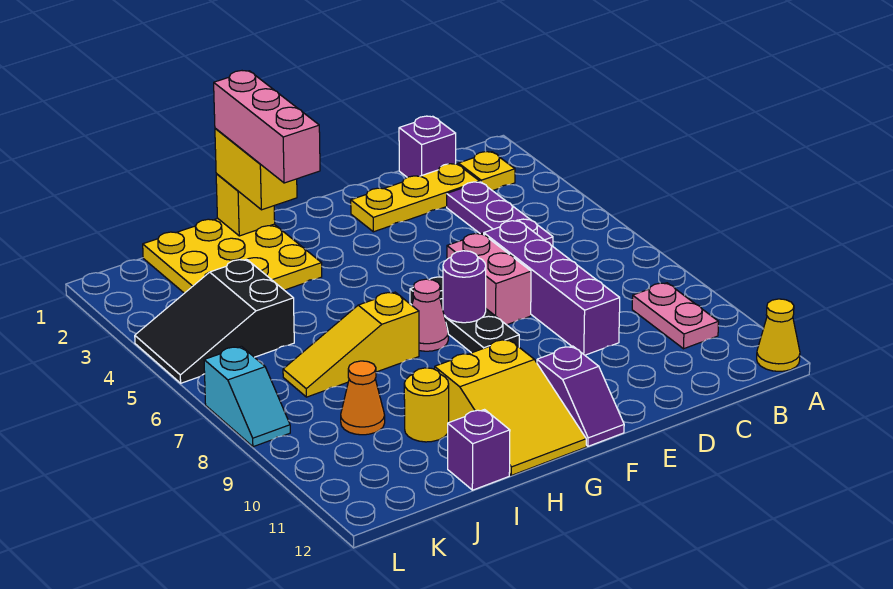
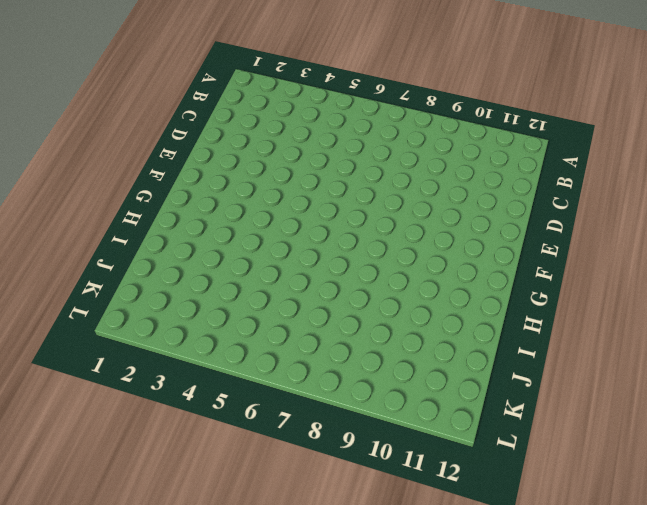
none -> yellow 1x1 cone [757,299,800,371]
none -> yellow 1x1 plate [458,152,515,191]
none -> pink 1x2 plate [632,283,719,349]

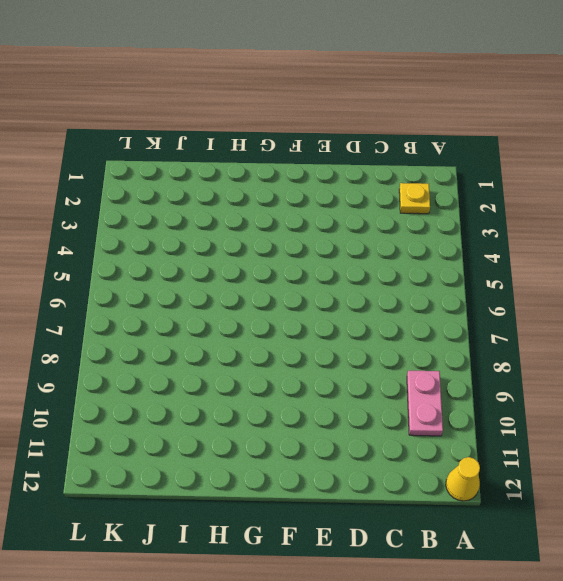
none -> purple 1x1 brick [399,116,456,177]
none -> yellow 1x3 plate [351,164,480,232]
none -> purple 1x3 plate [447,182,553,246]

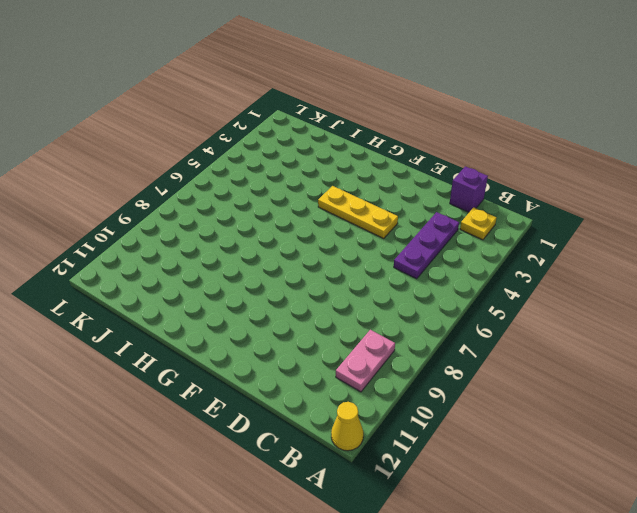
yellow 1x3 plate [318,186,398,238] -> yellow 1x3 plate moved to [351,164,480,232]
none -> purple 1x4 brick [484,221,620,355]
none -> pink 1x2 brick [447,233,531,325]
none -> black 1x3 plate [410,277,519,353]

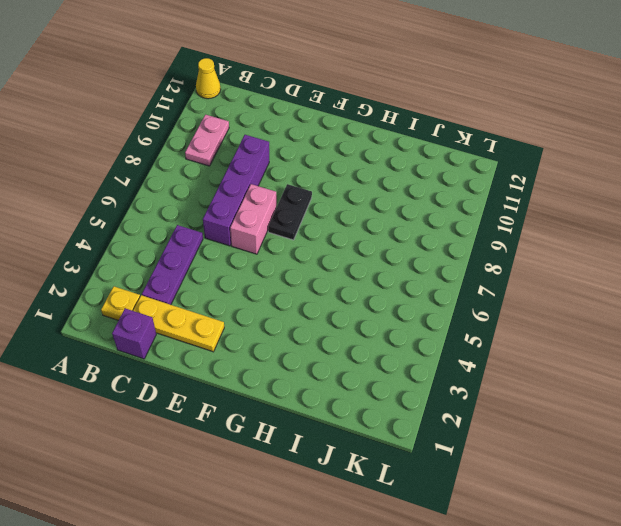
black 1x2 plate [268,184,312,240] -> black 1x3 plate [410,277,519,353]
none -> purple 1x2 slope [537,346,624,446]
none -> pink 1x1 cone [412,279,448,351]
none -> yellow 2x3 slope [435,339,586,475]

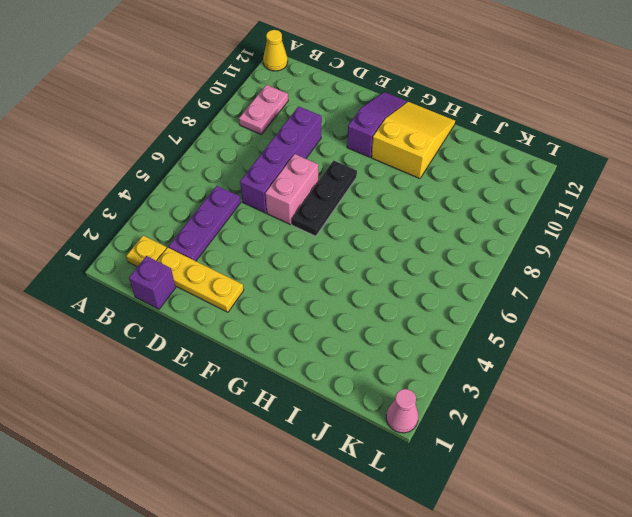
purple 1x3 slope [347,92,407,157] -> purple 1x2 slope [537,346,624,446]
pink 1x1 cone [386,389,418,433] -> pink 1x1 cone moved to [412,279,448,351]
none -> yellow 3x3 plate [143,219,322,293]
none -> yellow 1x3 slope [283,292,419,397]
none -> yellow 1x1 round brick [404,368,449,442]

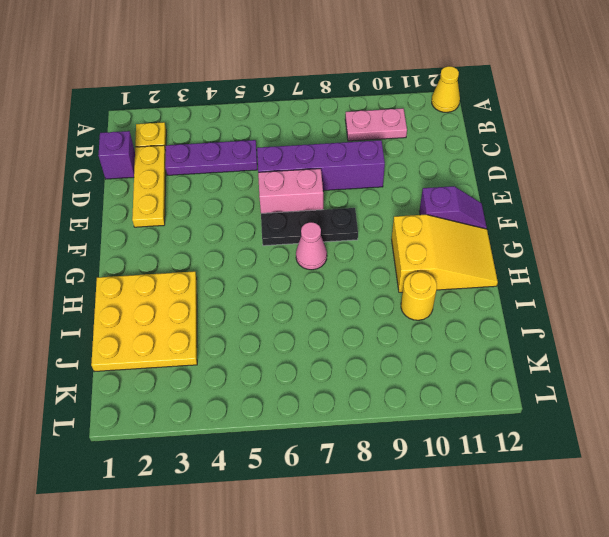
none -> yellow 1x3 slope [283,292,419,397]
none -> purple 1x1 brick [448,410,510,490]
none -> black 2x3 slope [135,259,294,383]

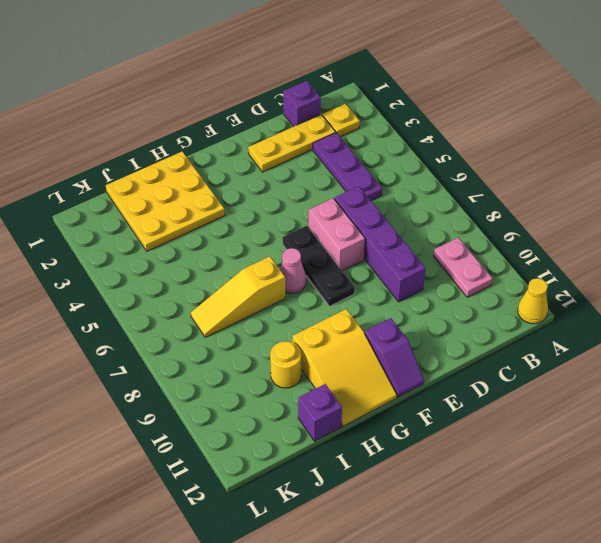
none -> black 2x3 slope [135,259,294,383]
none -> orange 1x1 cone [341,361,385,435]
none -> cyan 1x2 slope [204,346,290,447]

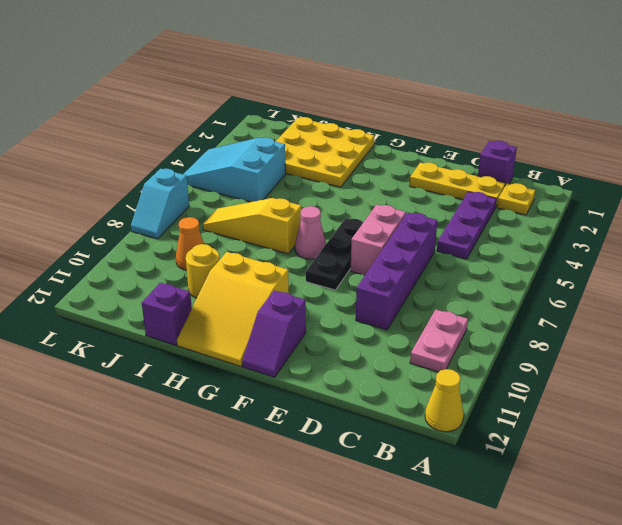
cyan 2x3 slope [183,137,286,202] -> black 2x3 slope [135,259,294,383]
none -> purple 1x1 round brick [443,251,486,323]
none -> yellow 1x1 brick [216,174,275,236]
none -> yellow 1x2 brick [215,128,297,210]

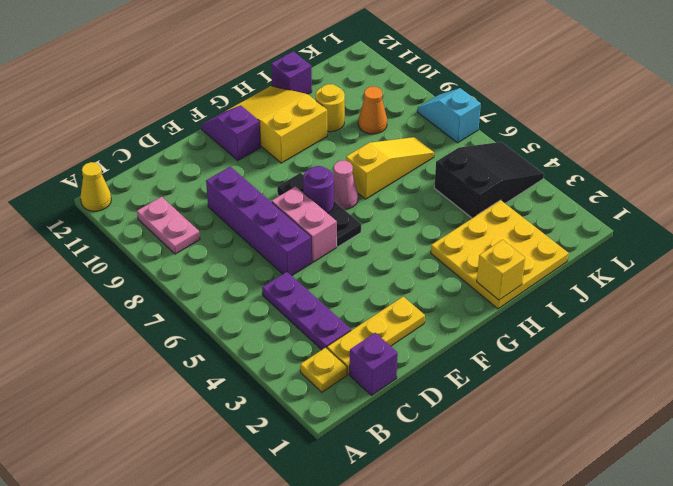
none -> yellow 1x2 brick [215,128,297,210]
none -> pink 1x3 brick [214,71,320,183]

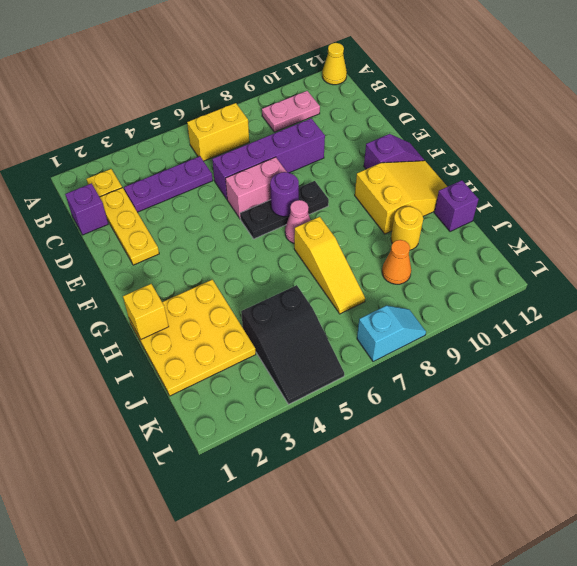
yellow 1x2 brick [187,103,249,161] -> yellow 1x2 brick moved to [215,128,297,210]
none -> pink 1x3 brick [214,71,320,183]

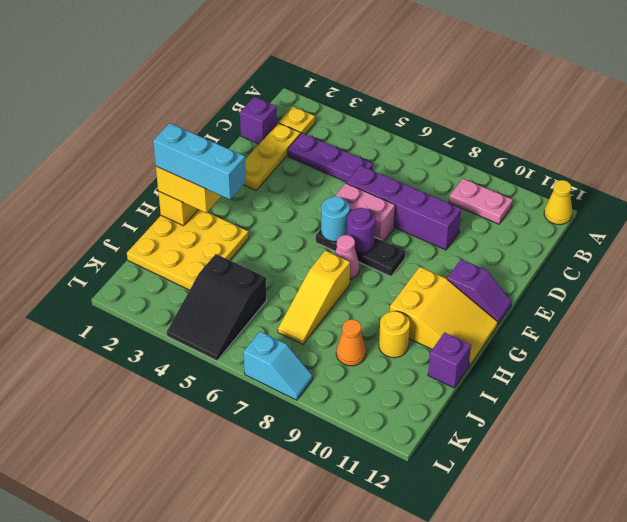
cyan 1x1 round brick [321,196,350,242] -> none
cyan 1x3 brick [153,123,246,199] -> pink 1x3 brick [214,71,320,183]

